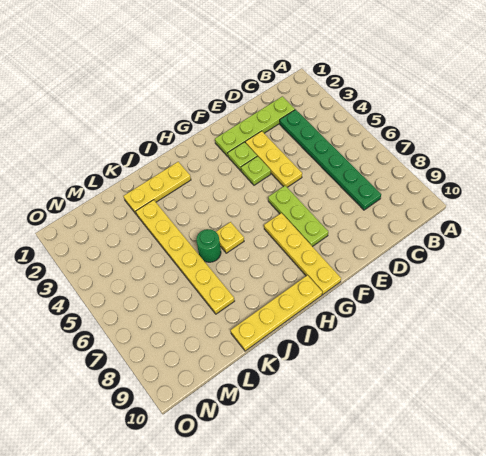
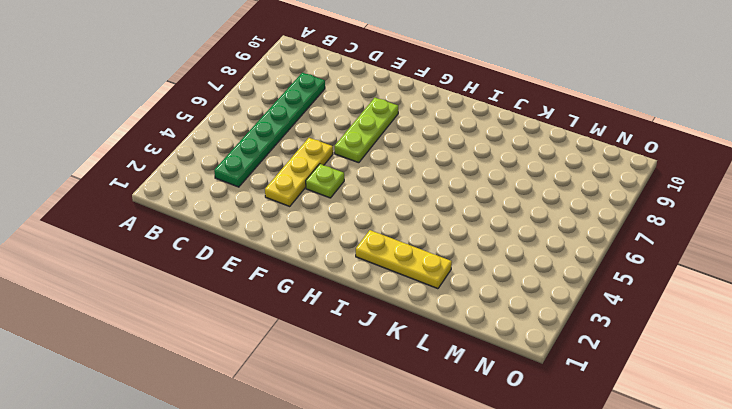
none -> lime 1x4 plate [215,96,295,156]
none -> lime 1x1 plate [228,142,257,171]
none -> yellow 1x4 plate [264,213,341,295]

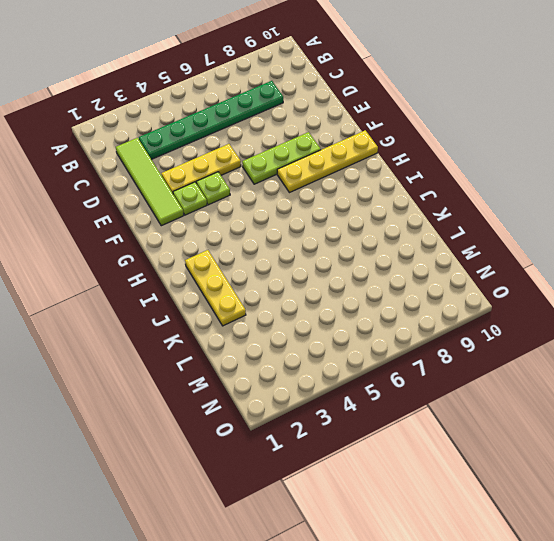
lime 1x4 tile [116,138,184,226] -> lime 1x4 plate [215,96,295,156]
none -> yellow 1x4 plate [231,275,322,351]
none -> yellow 1x1 plate [216,222,244,253]
none -> green 1x1 round brick [196,229,221,262]

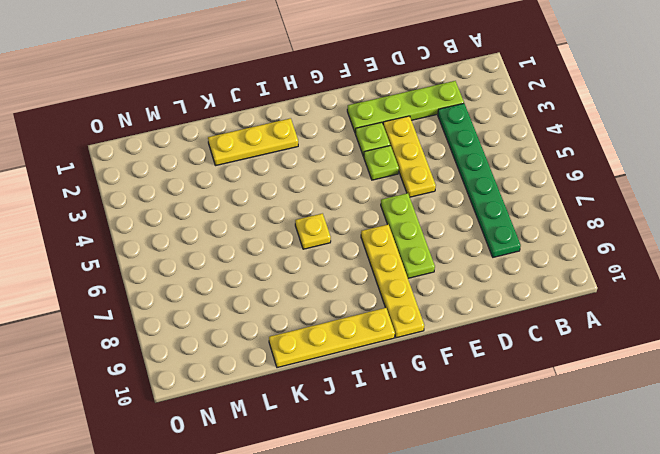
none -> green 1x1 round brick [196,229,221,262]
none -> yellow 1x6 plate [136,200,234,314]

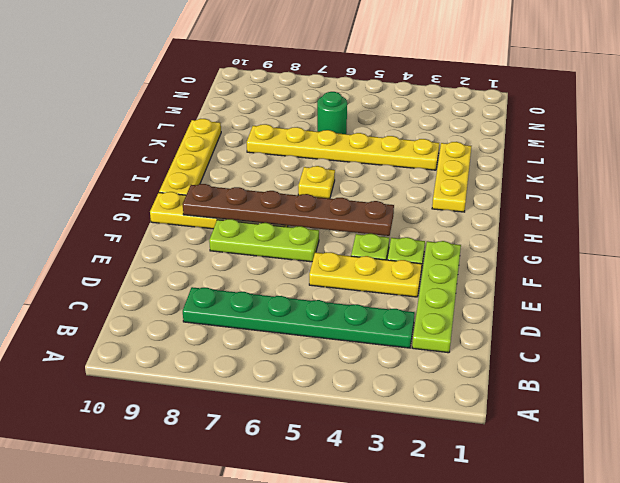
brown 1x6 plate [183,184,394,236] -> none
green 1x1 round brick [317,92,347,134] -> green 1x1 round brick moved to [196,229,221,262]

